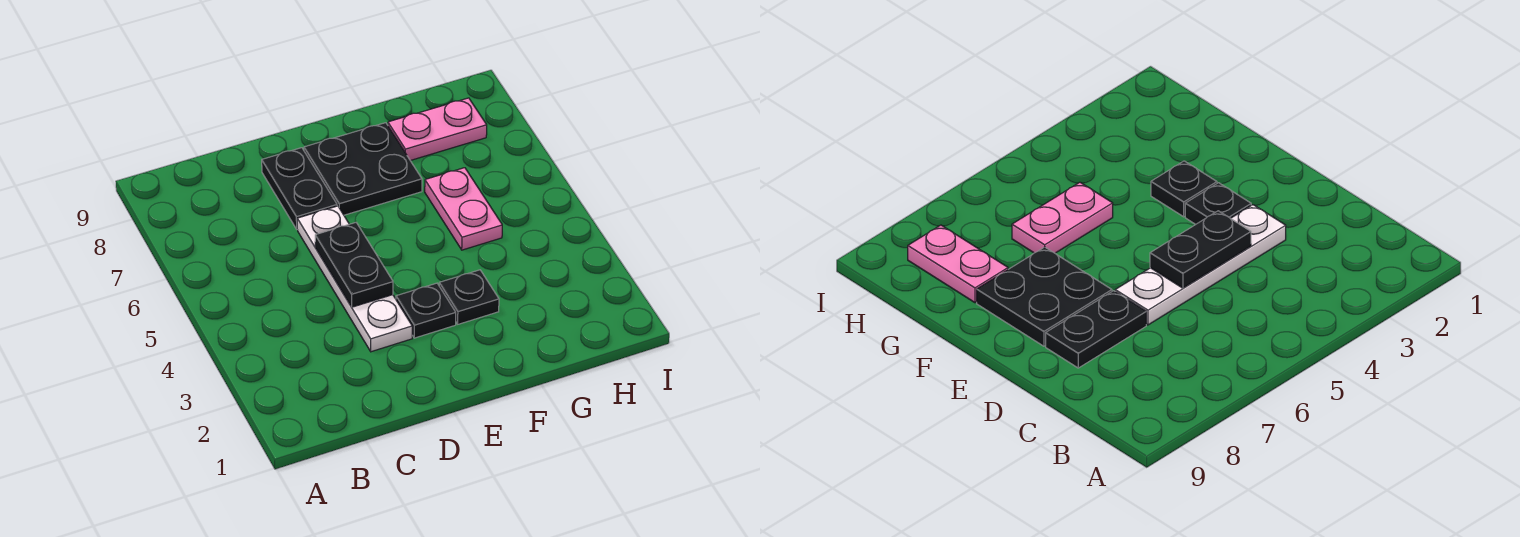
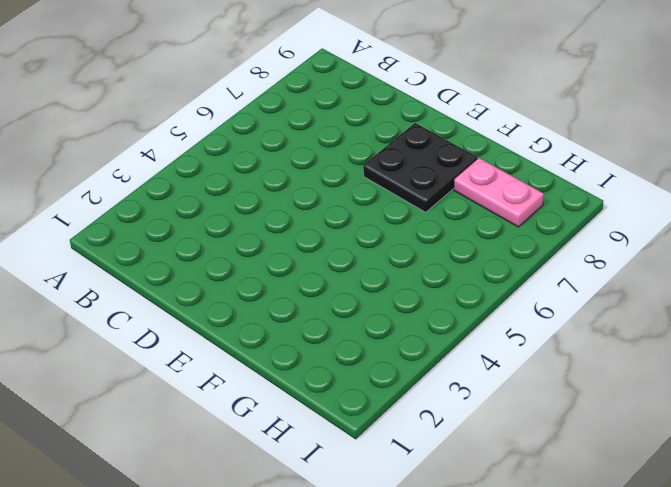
none -> white 1x4 plate [297,206,412,352]
none -> black 1x2 plate [262,148,337,229]

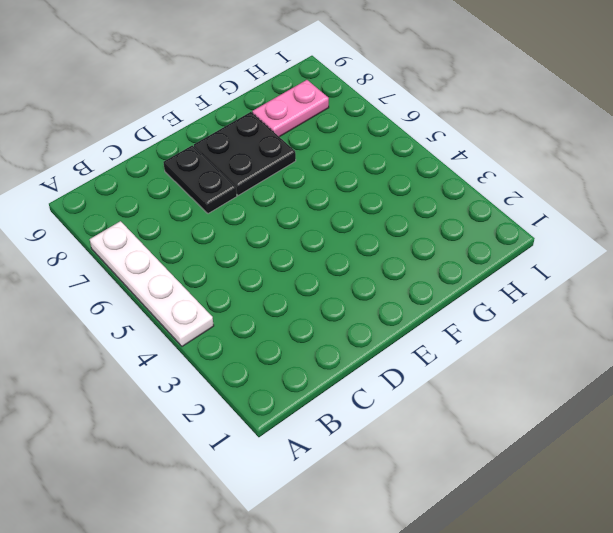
white 1x4 plate [90,221,214,346] -> white 1x4 plate moved to [297,206,412,352]
none -> black 1x1 plate [396,283,456,338]
none -> black 1x1 plate [439,270,499,324]

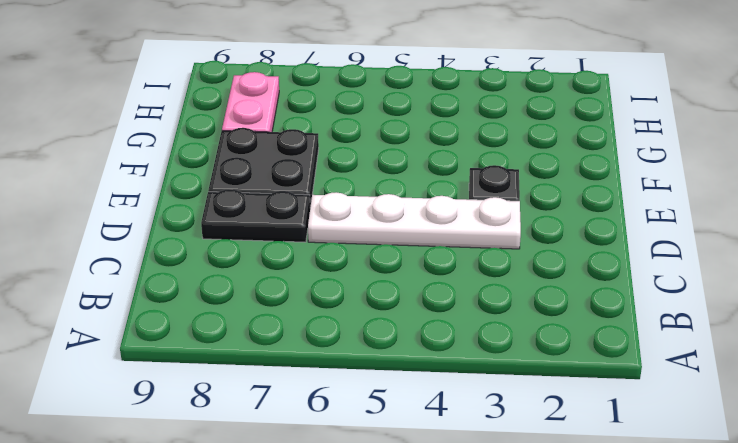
none -> black 1x1 plate [439,270,499,324]
none -> pink 1x2 plate [425,168,502,250]

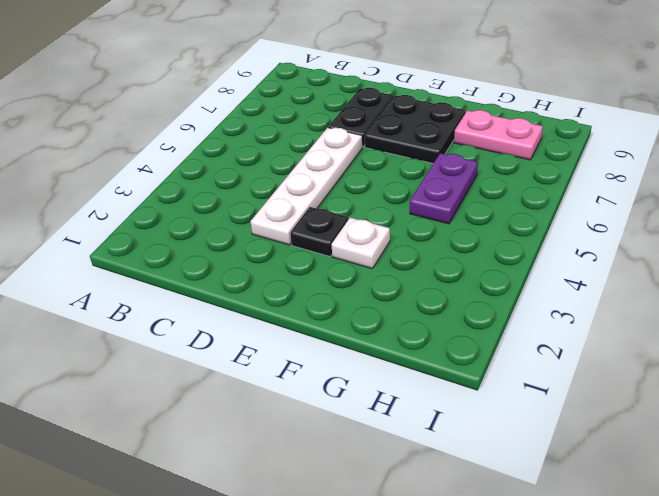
white 1x1 plate [332,218,390,269] -> black 1x1 plate [439,270,499,324]
purple 1x2 plate [410,153,478,224] -> pink 1x2 plate [425,168,502,250]
none -> black 1x2 plate [315,222,393,307]

